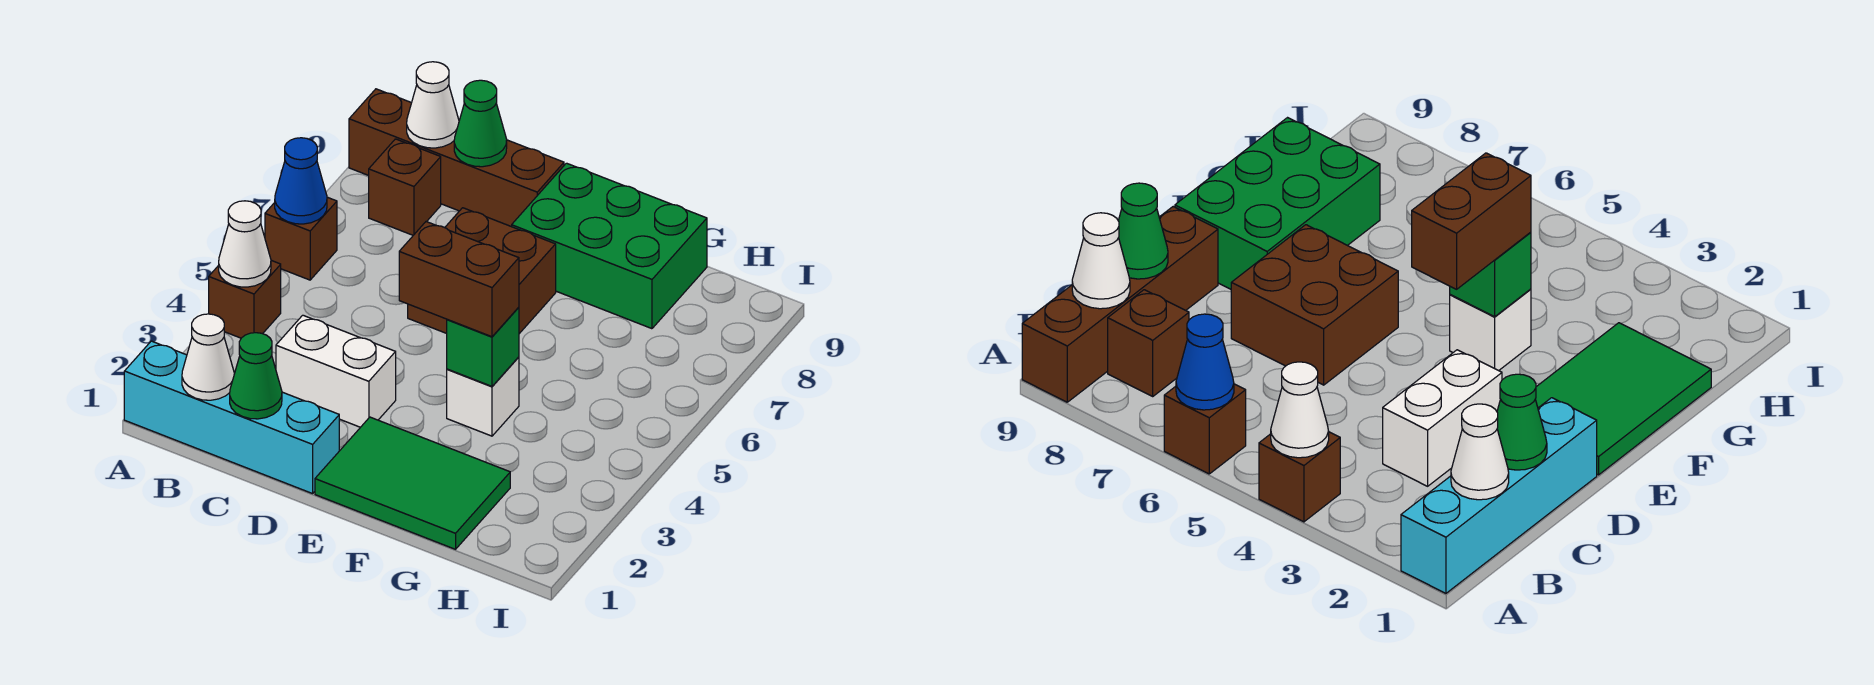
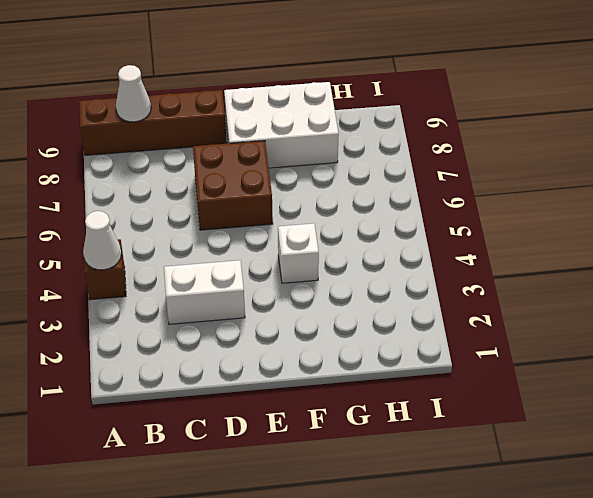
white 2x3 brick [224,82,339,168] -> green 2x3 brick [512,163,707,329]
none -> cyan 1x4 brick [124,341,339,494]
none -> brown 1x1 brick [265,197,337,280]
none -> brown 1x1 brick [369,139,441,235]

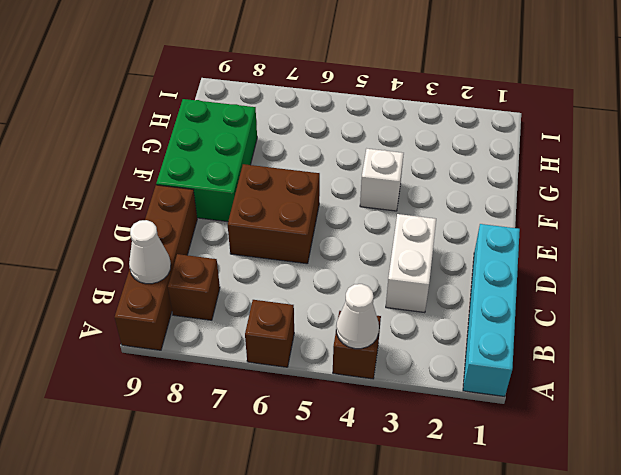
none -> green 2x3 tile [315,417,510,549]
none -> blue 1x1 cone [275,138,327,224]
none -> white 1x1 cone [182,314,234,400]

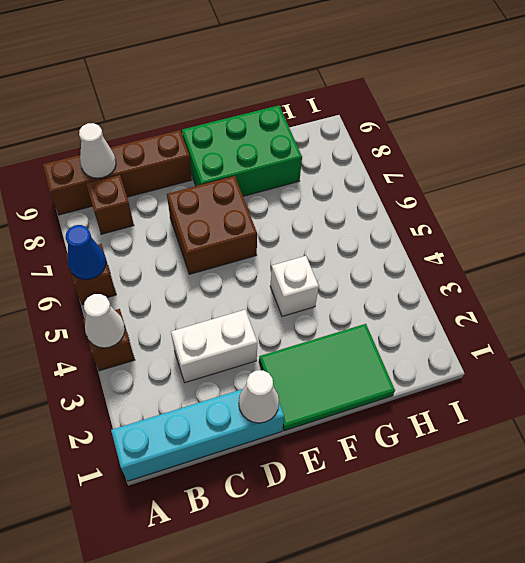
white 1x1 cone [239,370,279,423] -> white 1x1 cone moved to [182,314,234,400]
none -> green 1x1 cone [230,333,282,419]
none -> green 1x1 cone [454,80,507,167]
none -> green 1x1 brick [447,307,519,386]

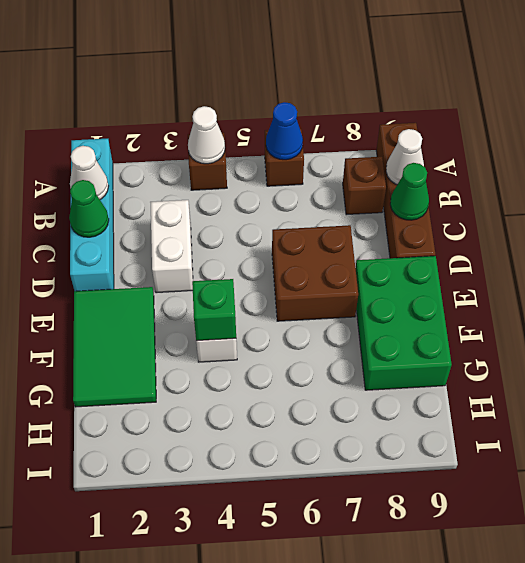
none -> brown 1x2 brick [399,222,519,337]

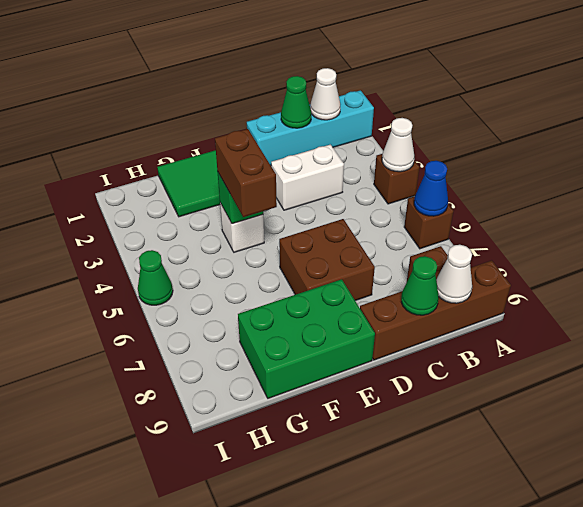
brown 1x2 brick [215,129,277,217] -> brown 1x2 brick turned to [399,222,519,337]
green 1x1 cone [138,250,173,305] -> none

